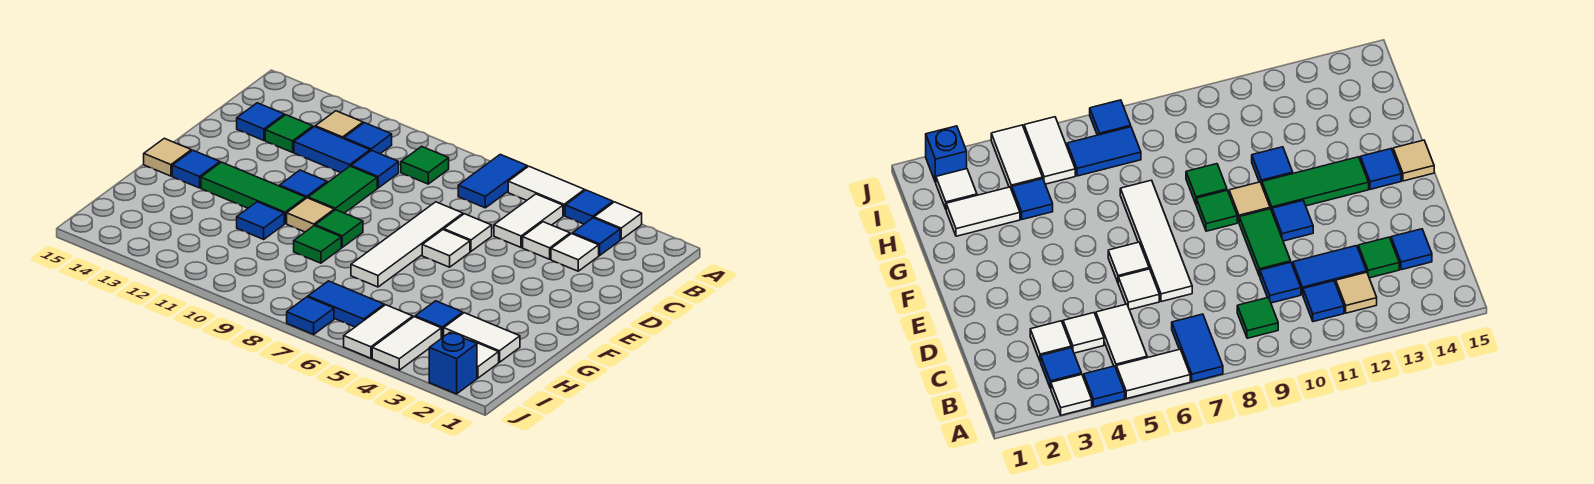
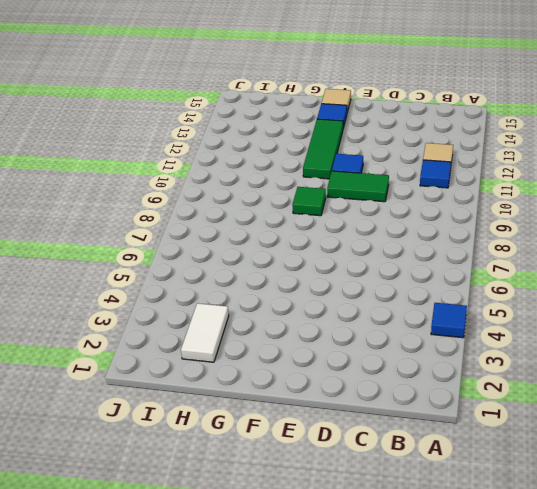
none -> white 1x1 tile [594,202,642,239]
none -> white 1x2 tile [508,166,585,216]
none -> blue 1x2 tile [458,154,527,208]
none -> blue 1x1 tile [573,218,620,255]

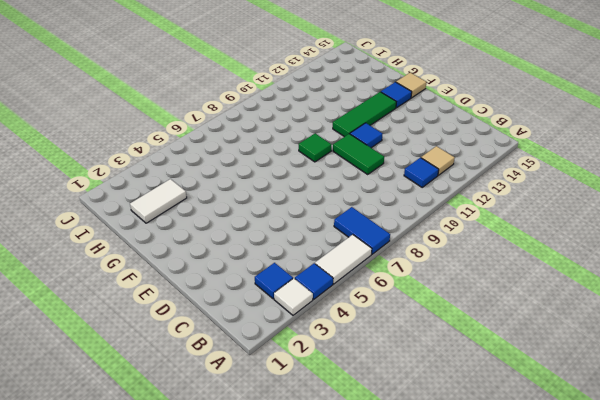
none -> white 1x2 tile [494,194,563,247]
none -> green 1x1 tile [401,146,449,184]
none -> white 1x1 tile [551,234,599,271]
none -> white 1x1 tile [523,222,570,259]

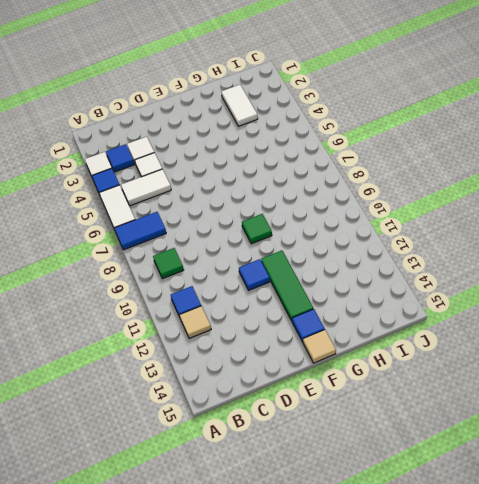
none -> blue 1x1 tile [351,150,399,188]
none -> blue 1x2 tile [294,127,370,173]
none -> green 1x1 tile [265,115,313,152]
none -> blue 1x1 tile [237,103,284,140]

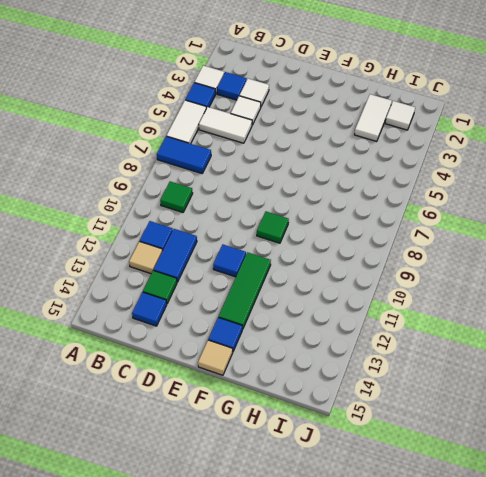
none -> blue 1x1 tile [351,150,399,188]
none -> white 1x1 tile [444,214,492,251]
none -> white 1x4 tile [351,202,463,287]
none -> green 1x2 tile [308,166,377,213]

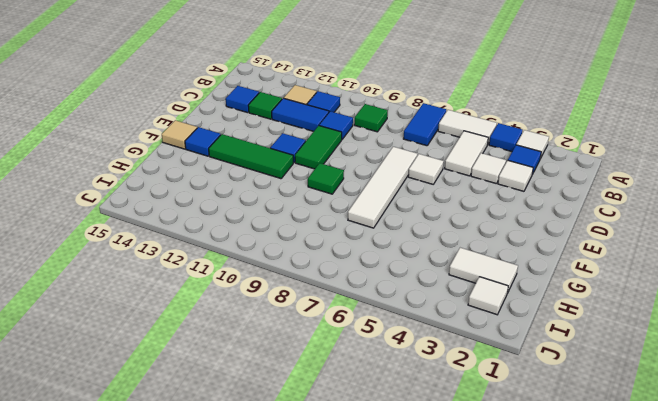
none -> white 1x1 tile [422,230,470,267]
none -> tan 1x1 tile [287,198,334,232]
none -> green 1x1 tile [294,226,341,263]
none -> blue 1x1 tile [237,202,284,239]

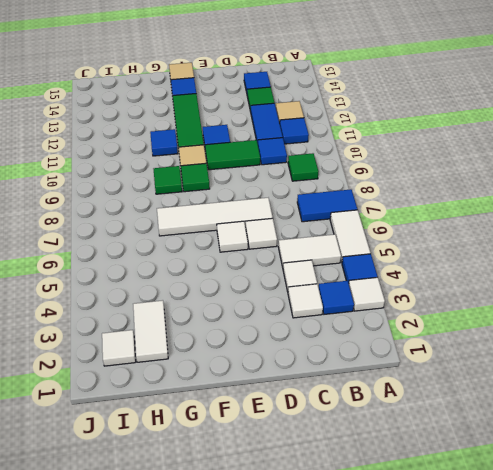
none -> blue 1x1 tile [415,301,463,338]
none -> white 1x2 tile [372,317,441,370]
none -> white 1x2 tile [344,305,413,358]
none -> blue 1x2 tile [308,281,384,327]

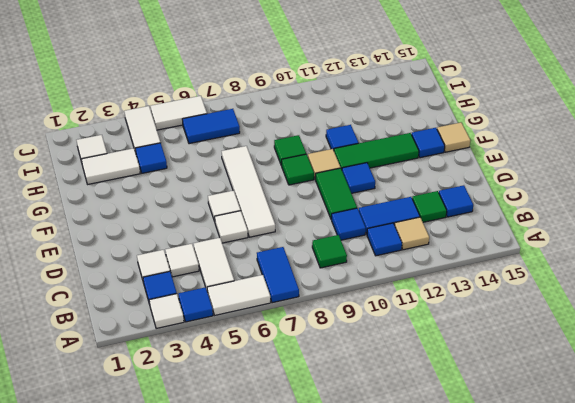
white 1x2 tile [151,96,207,130] -> white 1x2 tile turned to [344,305,413,358]
none -> blue 1x1 brick [429,333,477,394]
none -> blue 1x1 tile [287,297,334,334]

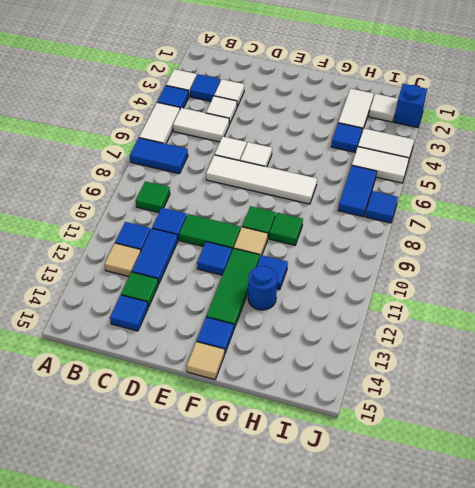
blue 1x1 round brick [248,266,277,310] -> none

